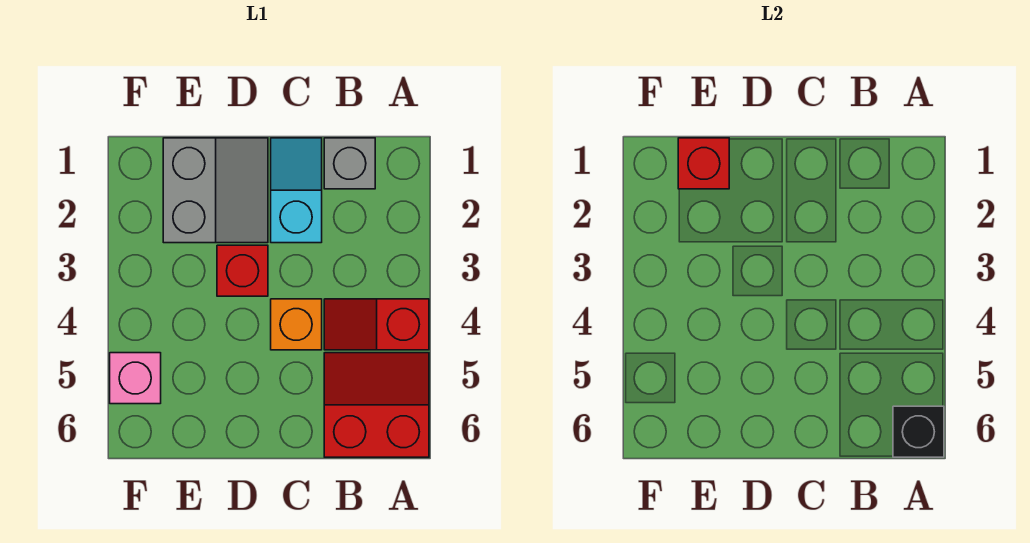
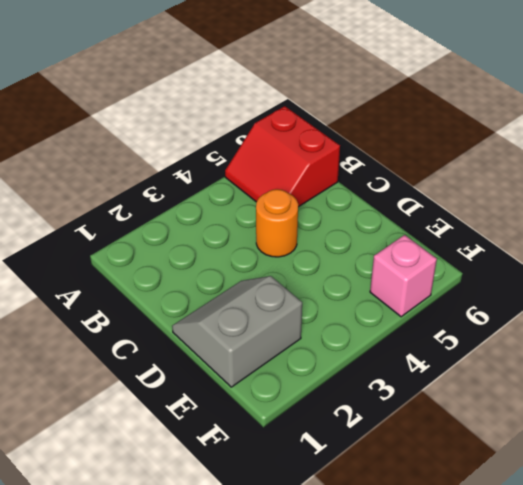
orange 1x1 round brick [256,189,298,257] -> orange 1x1 brick [271,299,322,350]
none -> red 1x2 slope [324,299,429,350]
none -> grey 1x1 brick [324,138,375,189]

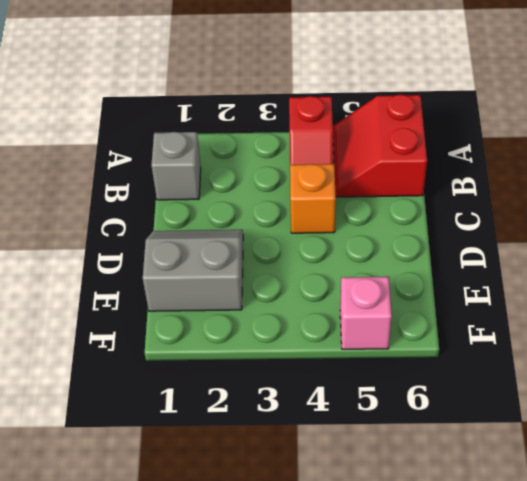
none -> cyan 1x2 slope [271,138,322,243]
none -> red 1x1 brick [217,245,268,296]

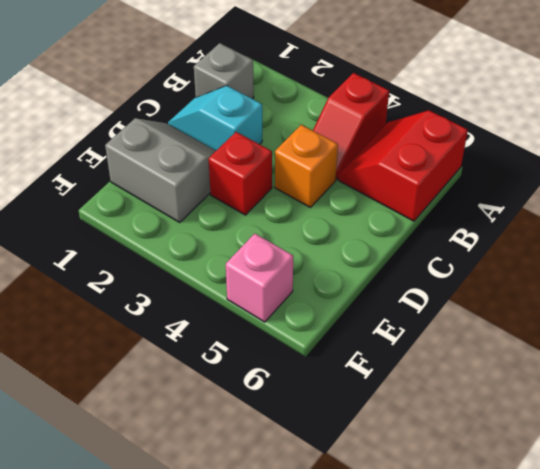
none -> black 1x1 brick [893,406,944,457]
none -> red 1x1 brick [678,138,729,189]

